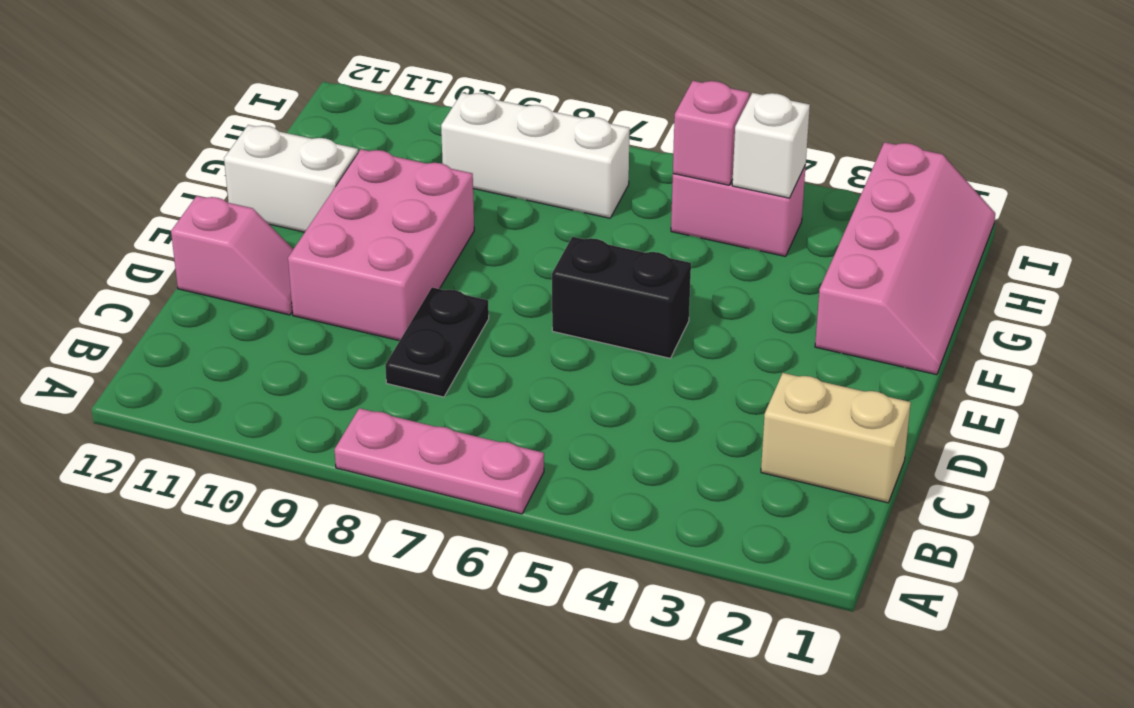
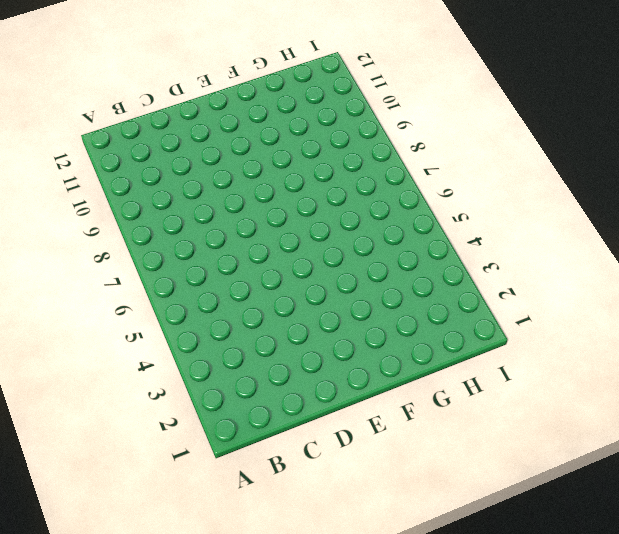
none -> pink 1x3 plate [334,408,544,514]
none -> tan 1x2 brick [761,373,911,503]
none -> black 1x2 plate [385,287,489,397]

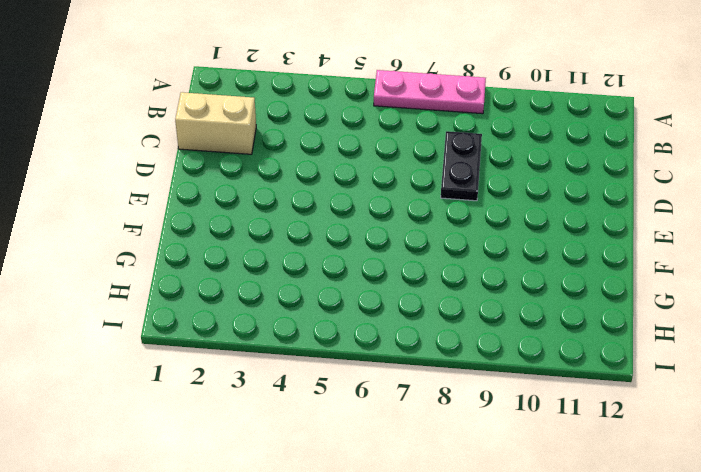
none -> pink 2x3 brick [288,149,474,341]
none -> pink 1x2 slope [171,196,293,315]
none -> black 1x2 brick [552,237,691,358]

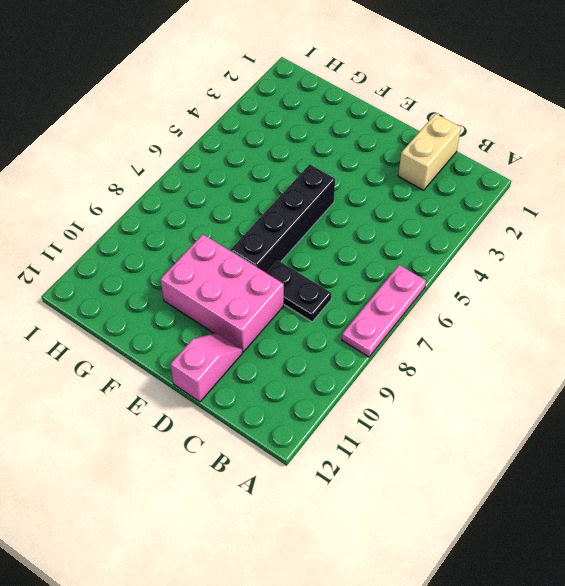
black 1x4 brick [231,164,335,273] -> black 1x2 brick [552,237,691,358]
none -> pink 2x4 slope [815,142,995,375]
none -> white 1x2 brick [224,125,358,232]
none -> pink 1x2 brick [671,165,806,256]

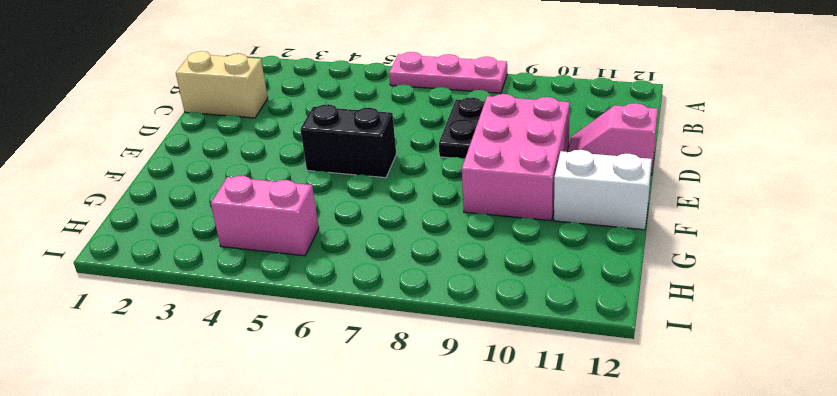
none -> pink 2x4 slope [815,142,995,375]
none -> white 1x3 brick [441,93,630,218]
none -> white 1x1 brick [732,93,810,198]

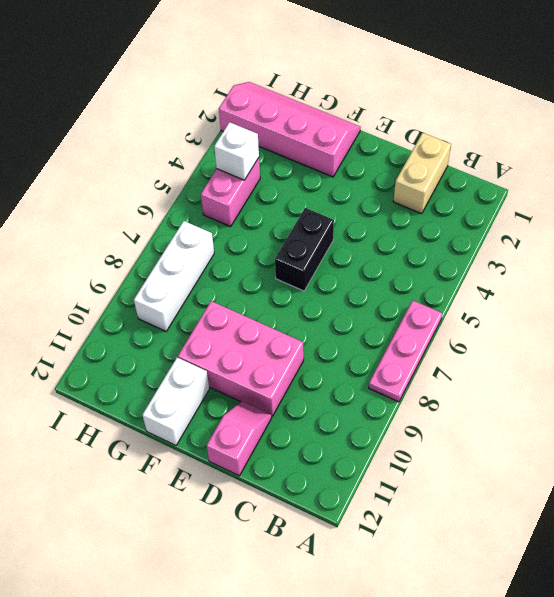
none -> black 1x2 plate [385,287,489,397]
none -> pink 1x1 brick [673,81,749,185]

